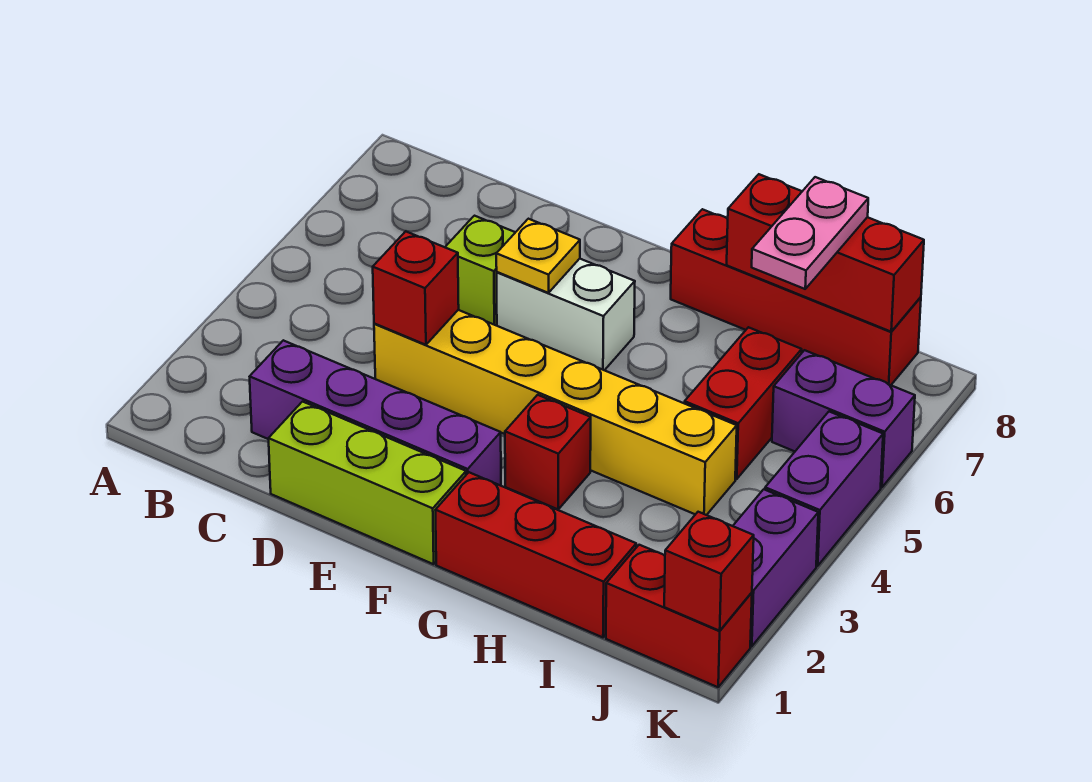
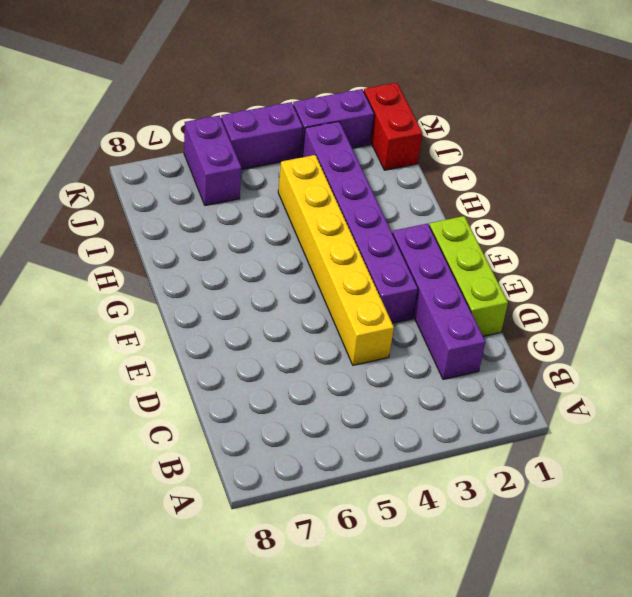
purple 1x6 brick [302,122,418,323] -> red 1x1 brick [505,395,591,509]
none -> lime 1x1 brick [445,216,515,325]
none -> white 1x2 brick [497,259,635,370]
none -> red 1x3 brick [436,472,636,637]

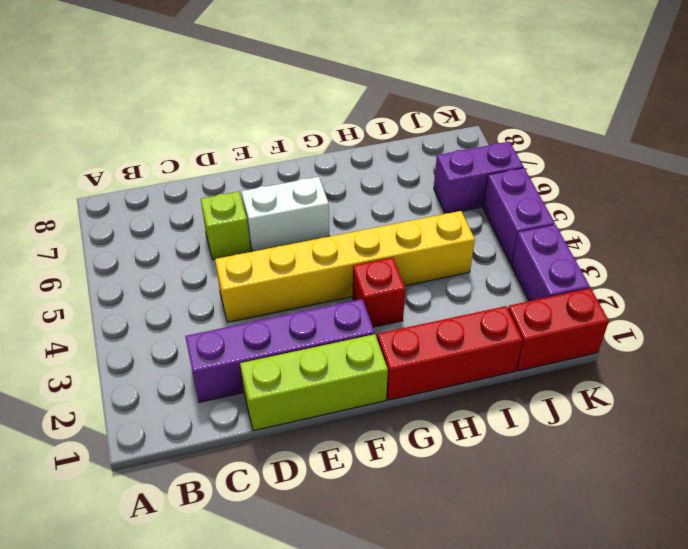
none -> red 1x4 brick [671,209,921,385]
none -> red 1x2 brick [685,327,802,479]
none -> red 1x1 brick [373,231,459,345]

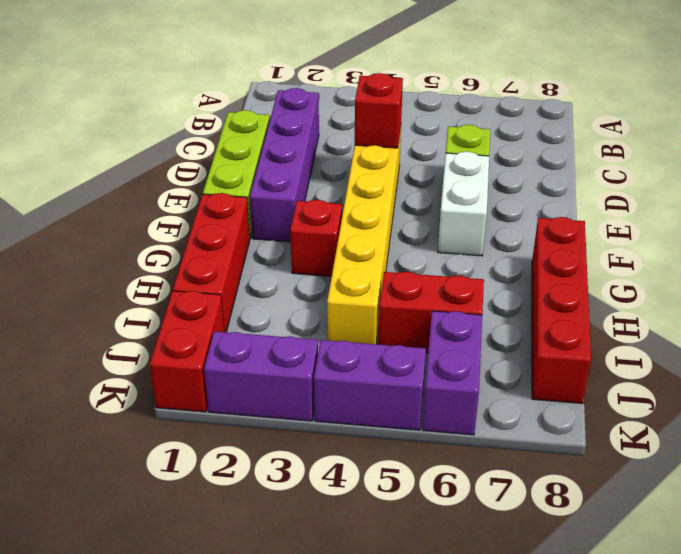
none -> yellow 1x1 plate [496,219,580,293]
none -> red 1x3 brick [727,174,924,332]
none -> red 1x1 brick [664,512,754,631]

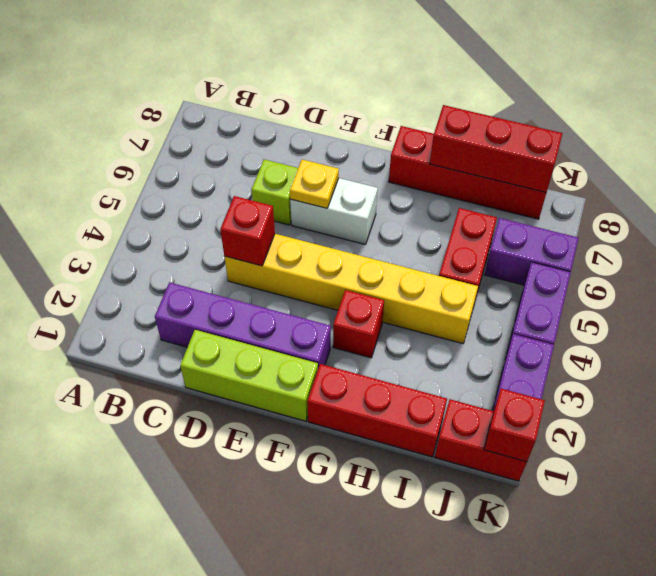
none -> pink 1x2 plate [752,177,868,289]

